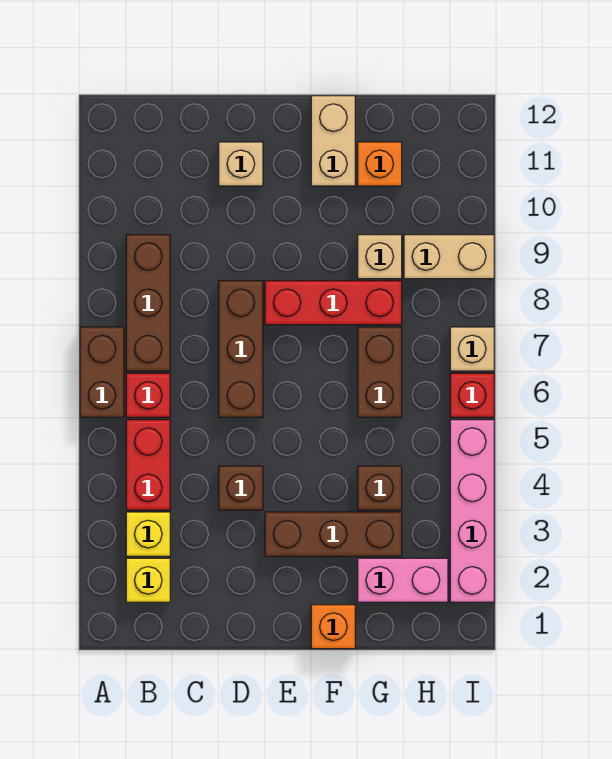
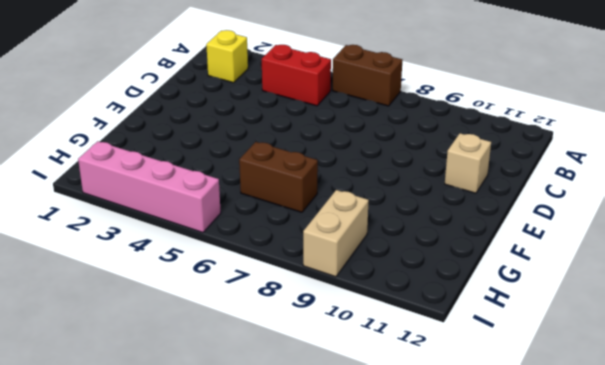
none -> yellow 1x1 brick [126,512,170,556]
none -> red 1x1 brick [126,373,170,417]
none -> brown 1x3 brick [126,235,170,371]

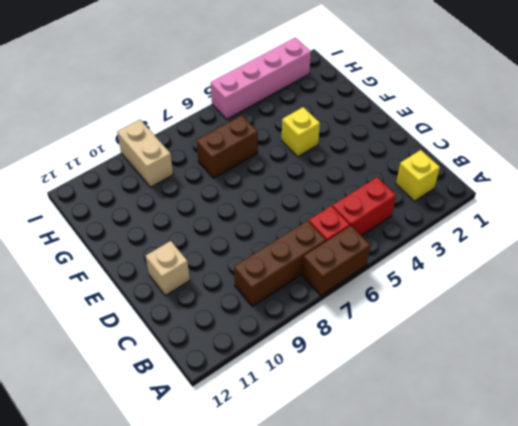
yellow 1x1 brick [282,107,320,156] -> yellow 1x1 brick moved to [126,512,170,556]
none -> brown 1x1 brick [219,466,263,510]
none -> brown 1x3 brick [219,281,263,417]
none -> brown 1x3 brick [265,512,402,556]

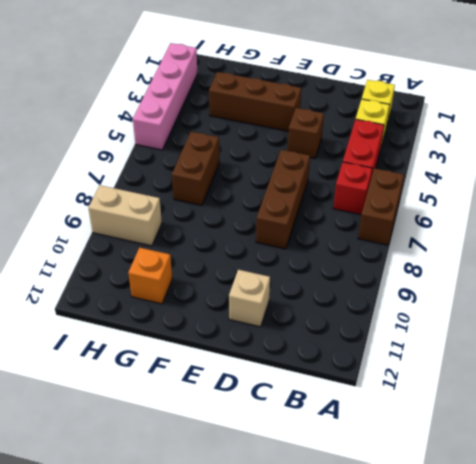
none -> brown 1x3 brick [126,235,170,371]
none -> red 1x3 brick [265,281,402,325]
none -> orange 1x1 brick [311,605,355,649]

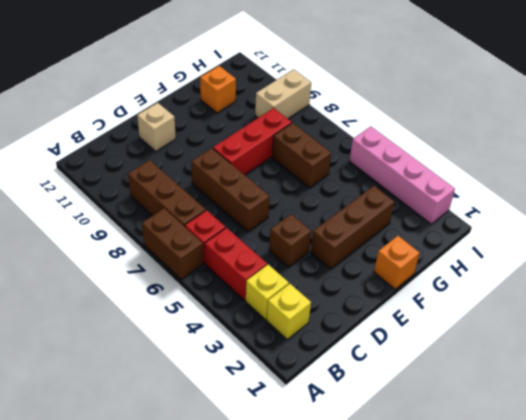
none -> tan 1x2 brick [311,96,355,186]
none -> pink 1x2 brick [358,558,448,602]
none -> brown 1x1 brick [358,466,402,510]

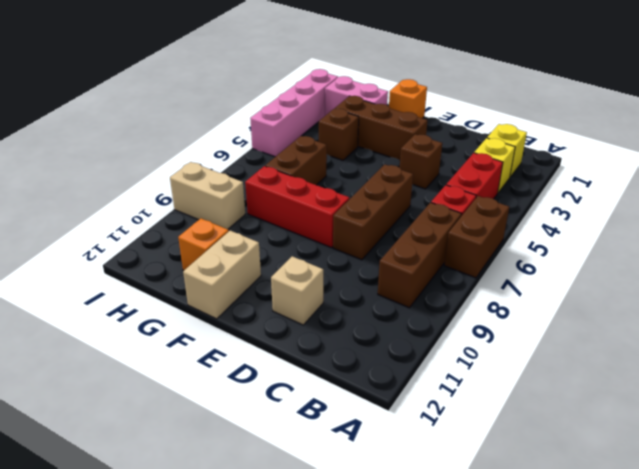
none -> tan 1x1 brick [358,235,402,279]
none -> red 1x1 brick [450,373,494,417]
none -> tan 1x1 brick [450,327,494,371]

